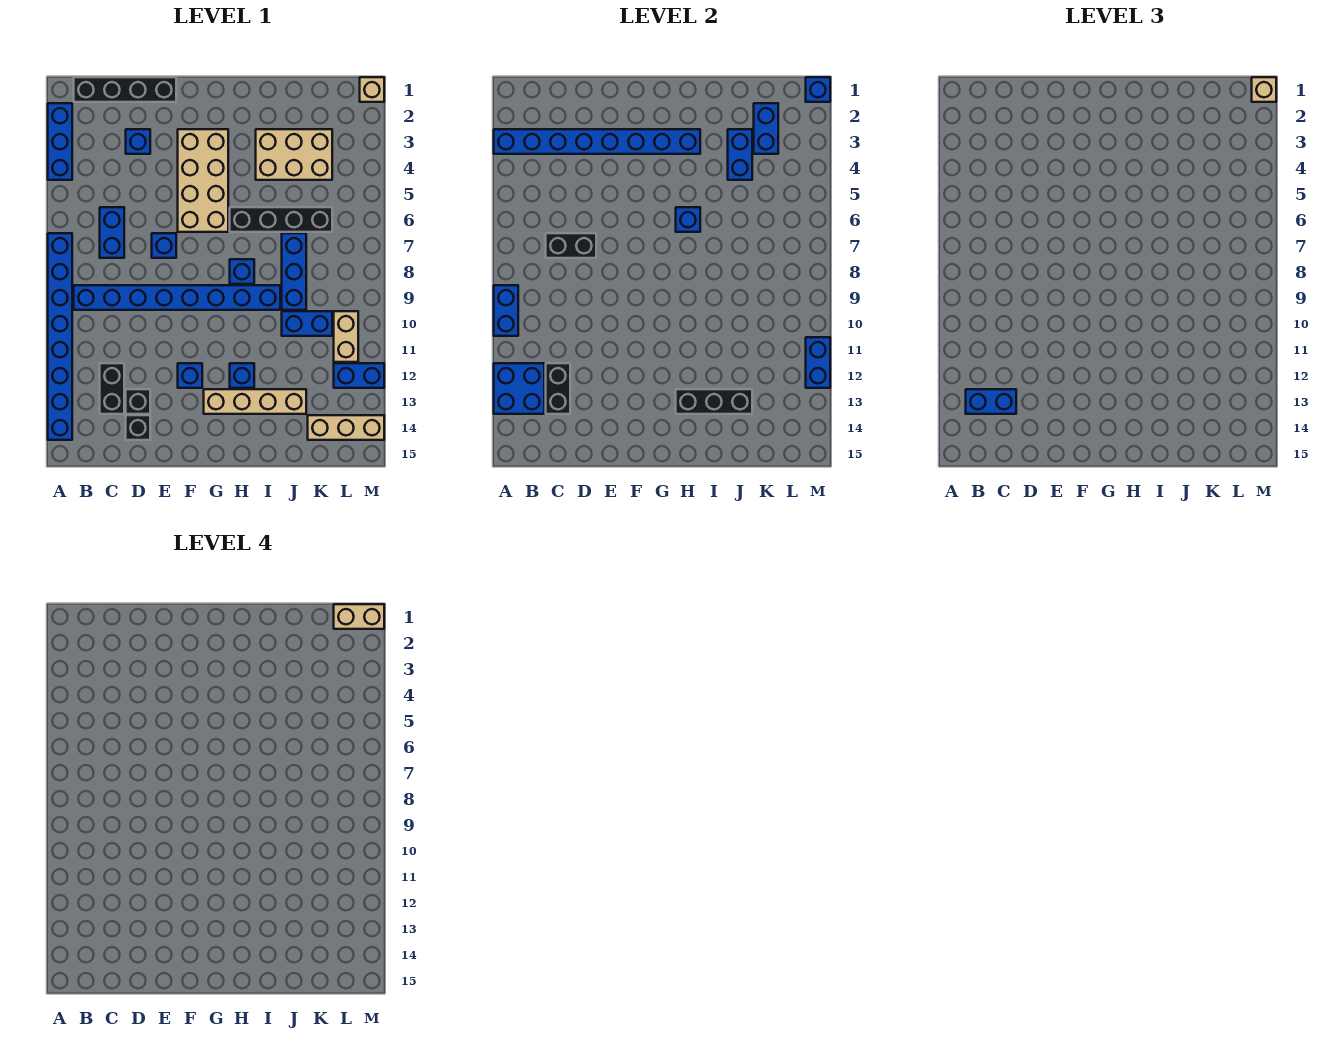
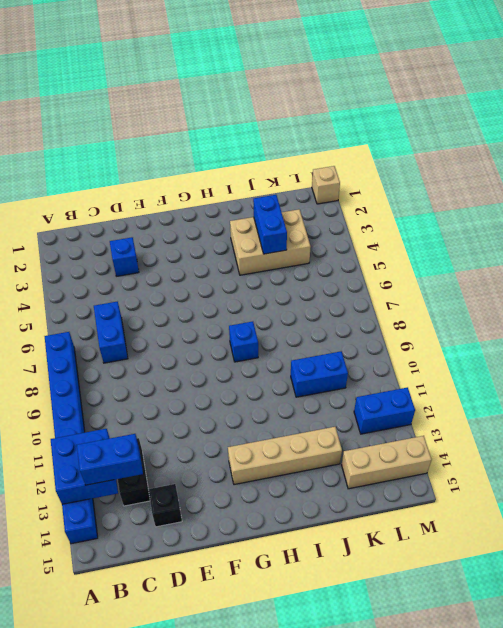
none -> blue 1x3 brick [48,103,72,180]
none -> black 1x4 brick [74,77,176,102]
none -> blue 1x8 brick [74,285,280,310]
none -> black 1x1 brick [126,389,150,414]

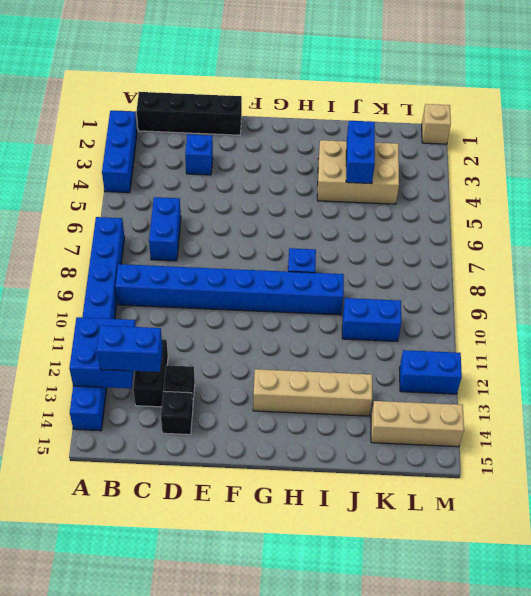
none -> blue 1x1 brick [152,233,176,258]
none -> tan 2x4 brick [178,129,228,232]
none -> blue 1x1 brick [178,363,202,388]
none -> black 1x4 brick [230,207,332,232]

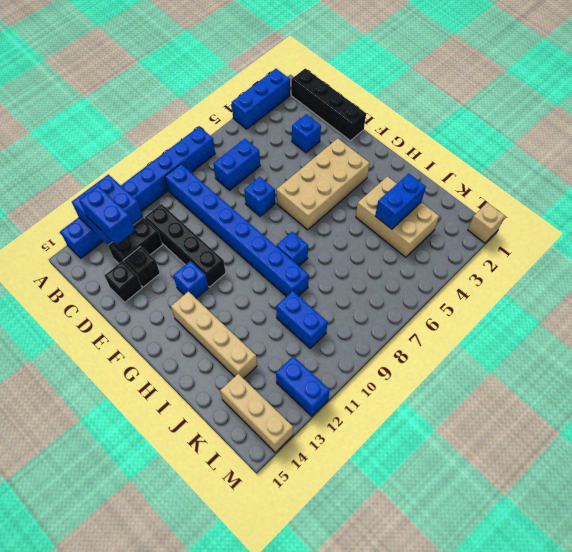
black 1x4 brick [145,204,226,287] -> black 1x4 brick moved to [230,207,332,232]
none -> blue 1x1 brick [230,363,254,388]
none -> blue 1x3 brick [282,233,306,310]
none -> tan 1x2 brick [334,311,358,362]
none -> blue 1x8 brick [494,129,700,154]

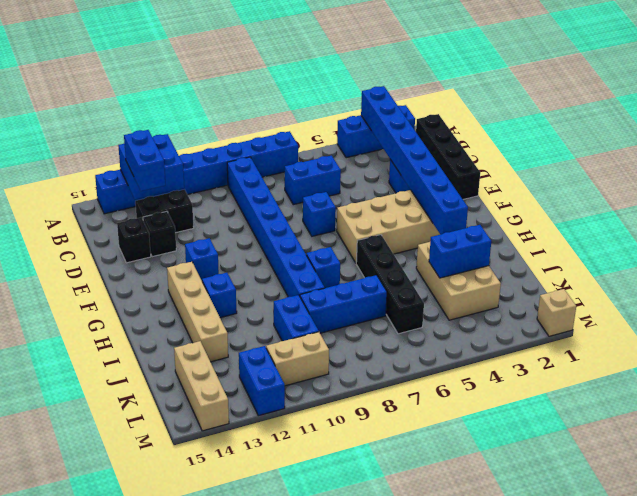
none -> blue 1x2 brick [494,285,518,336]
none -> black 1x2 brick [546,233,596,258]
none -> black 1x2 brick [546,363,570,414]
none -> blue 1x1 brick [676,207,700,232]

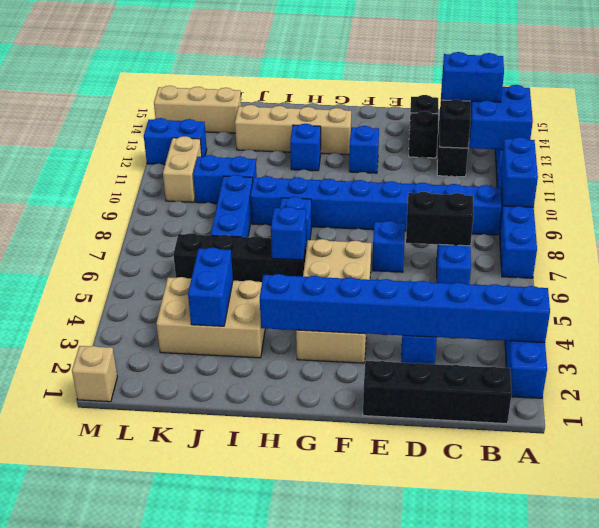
none -> black 1x3 brick [676,389,752,414]
none -> blue 1x2 brick [754,103,778,154]
none -> blue 1x1 brick [806,77,830,102]
none -> blue 1x2 brick [806,337,830,388]

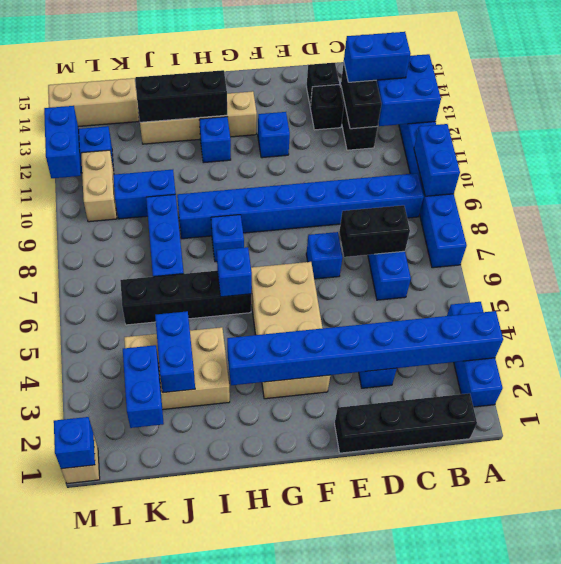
none -> tan 1x1 brick [1252,77,1276,102]
none -> tan 1x2 brick [334,604,384,629]

